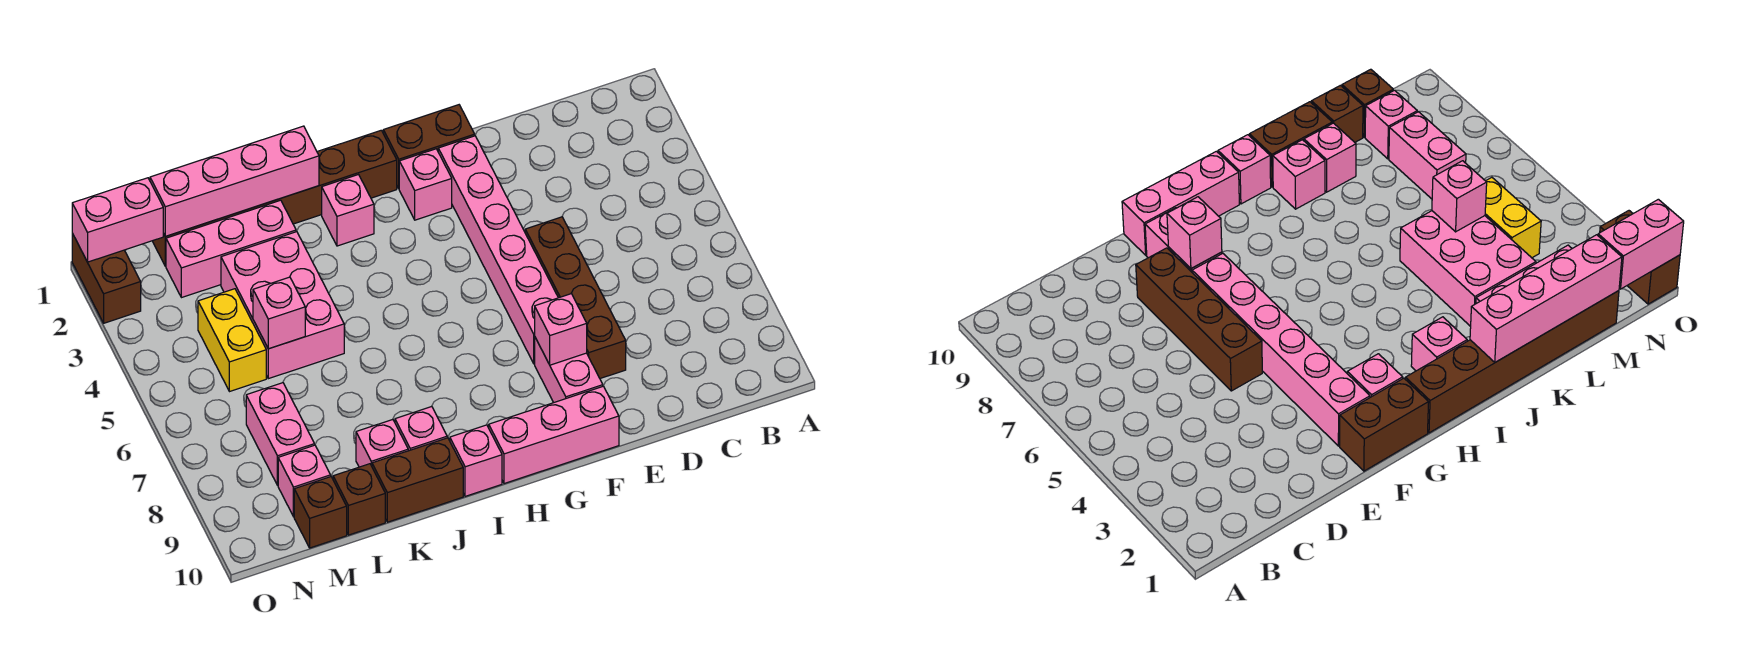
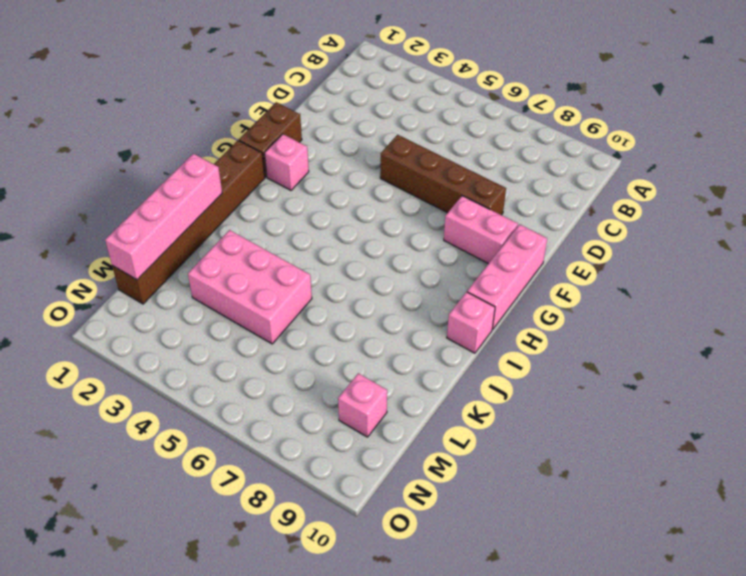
none -> pink 1x6 brick [438,136,558,364]
none -> pink 1x1 brick [322,175,374,246]
none -> pink 1x1 brick [395,407,447,451]

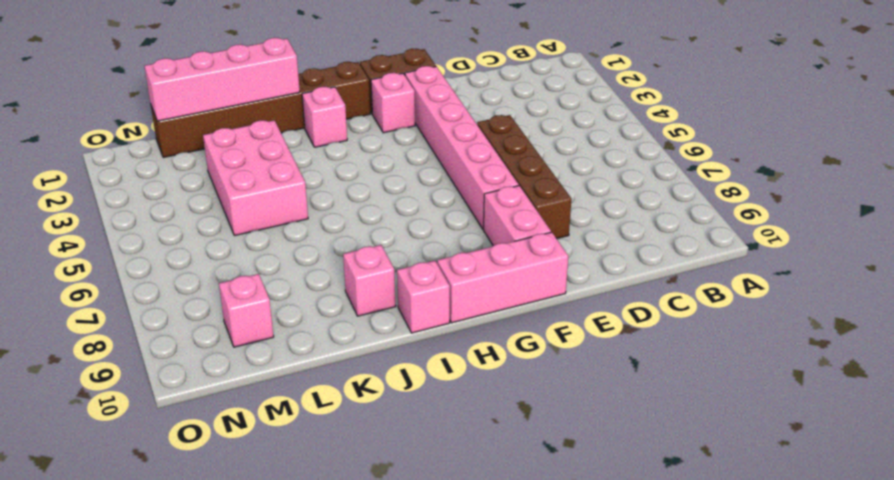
none -> brown 1x2 brick [372,438,463,522]
none -> pink 1x3 brick [166,200,296,298]
none -> pink 1x1 brick [356,420,408,467]

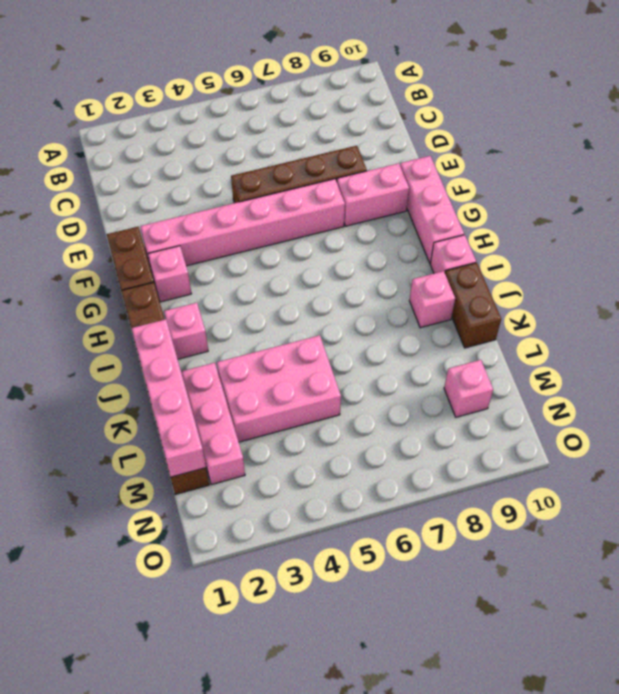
none -> pink 1x1 brick [356,420,408,467]
none -> brown 1x1 brick [333,464,385,535]
none -> yellow 1x2 brick [198,289,266,392]

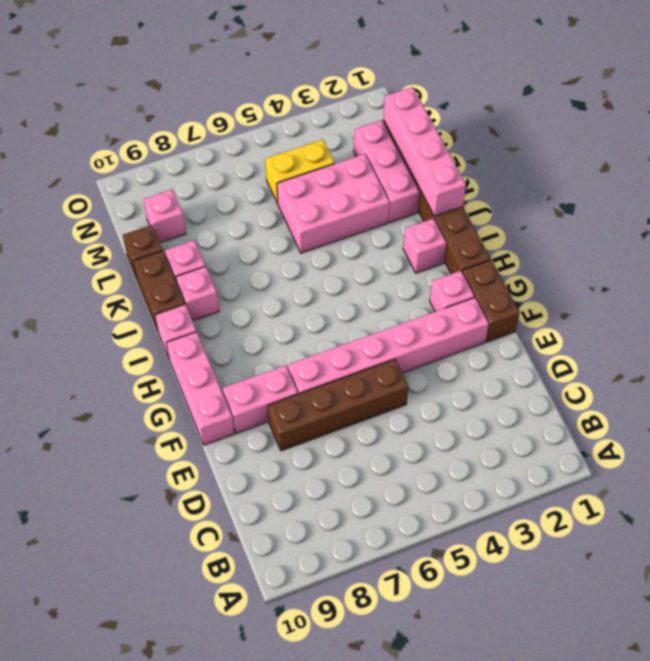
none -> pink 1x2 brick [246,383,314,485]
none -> brown 1x1 brick [294,477,347,548]
none -> brown 1x2 brick [72,234,141,323]

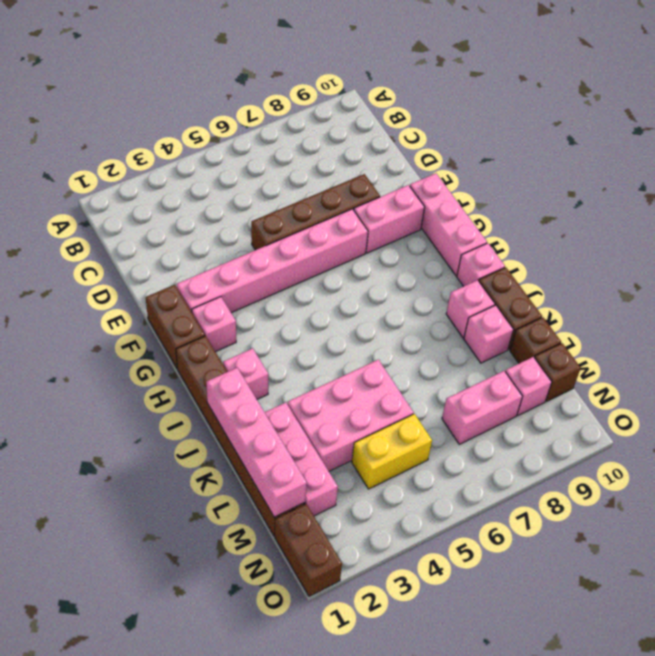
brown 1x2 brick [275,504,342,596] -> brown 1x2 brick turned to [72,234,141,323]
none -> pink 1x1 brick [535,294,587,365]
none -> pink 1x1 brick [253,277,305,349]
none -> pink 1x2 brick [72,178,164,262]

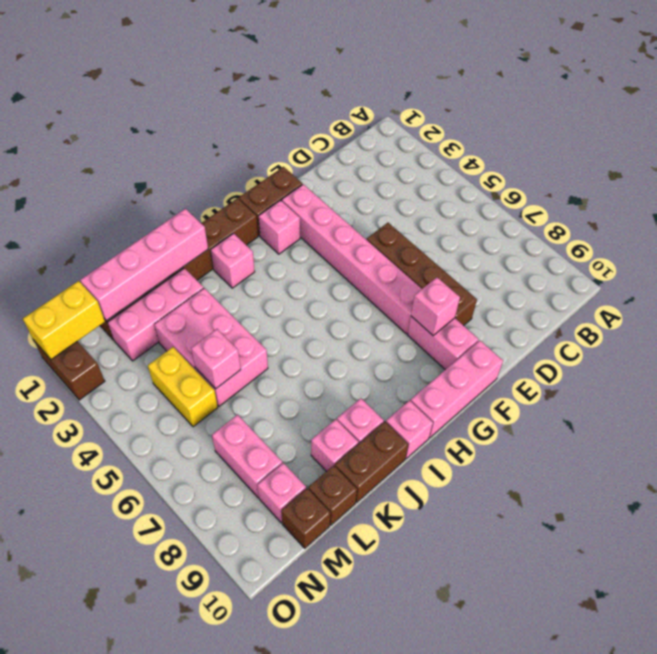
yellow 1x2 brick [23,281,105,359] -> pink 1x2 brick [72,178,164,262]

